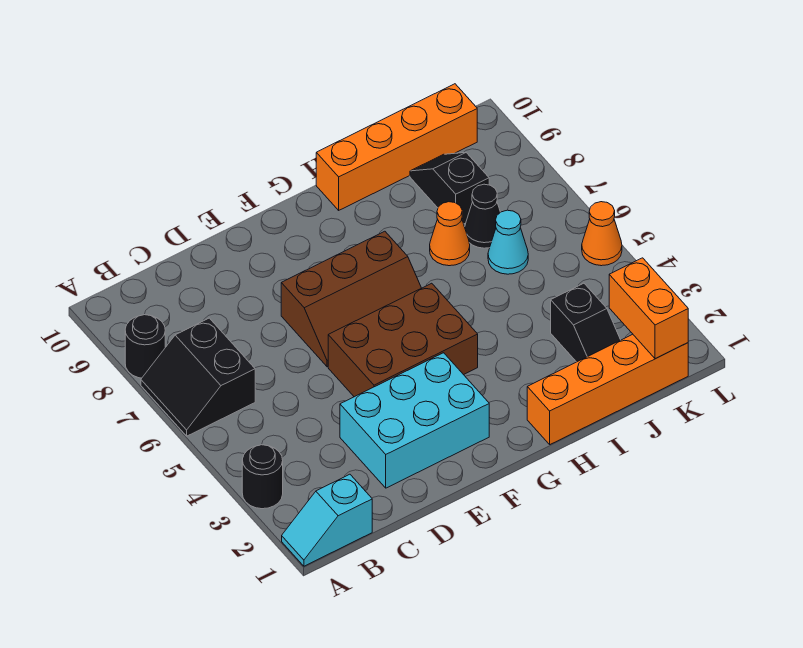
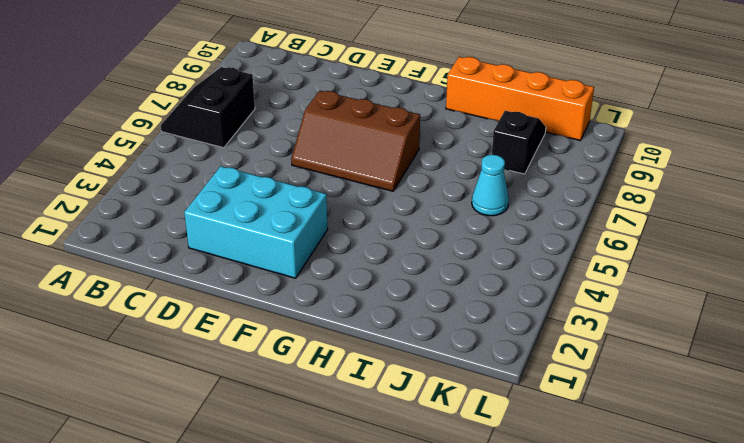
none -> cyan 1x2 slope [282,474,372,566]
none -> black 1x1 round brick [242,445,283,509]
none -> black 1x1 round brick [125,315,165,378]

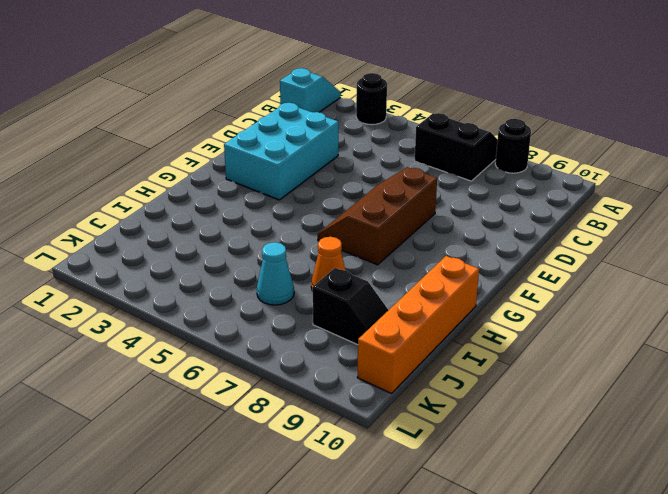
none -> brown 2x3 brick [328,283,478,397]
none -> orange 1x4 brick [527,334,688,444]
none -> black 1x2 slope [551,283,620,362]

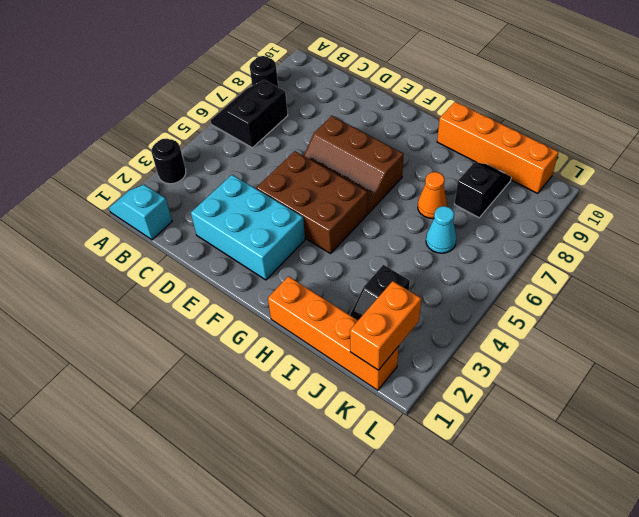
none -> black 1x1 cone [465,184,500,248]
none -> orange 1x1 cone [582,202,622,266]

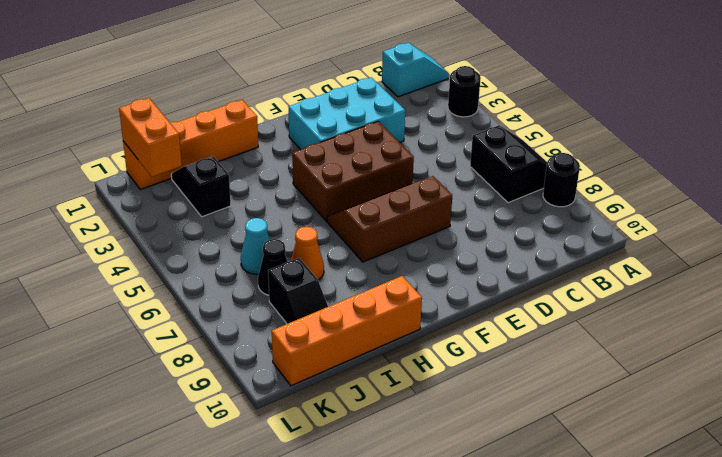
none -> orange 1x1 cone [582,202,622,266]

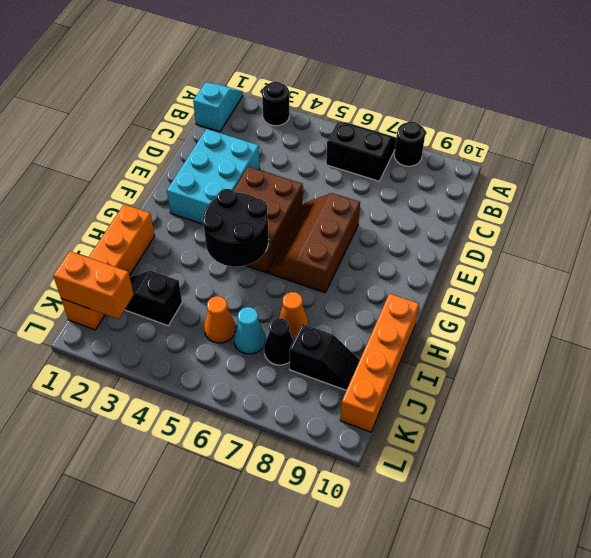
black 2x2 round brick [203,189,268,267] -> none
orange 1x1 cone [204,296,235,343] -> orange 1x1 cone moved to [582,202,622,266]

